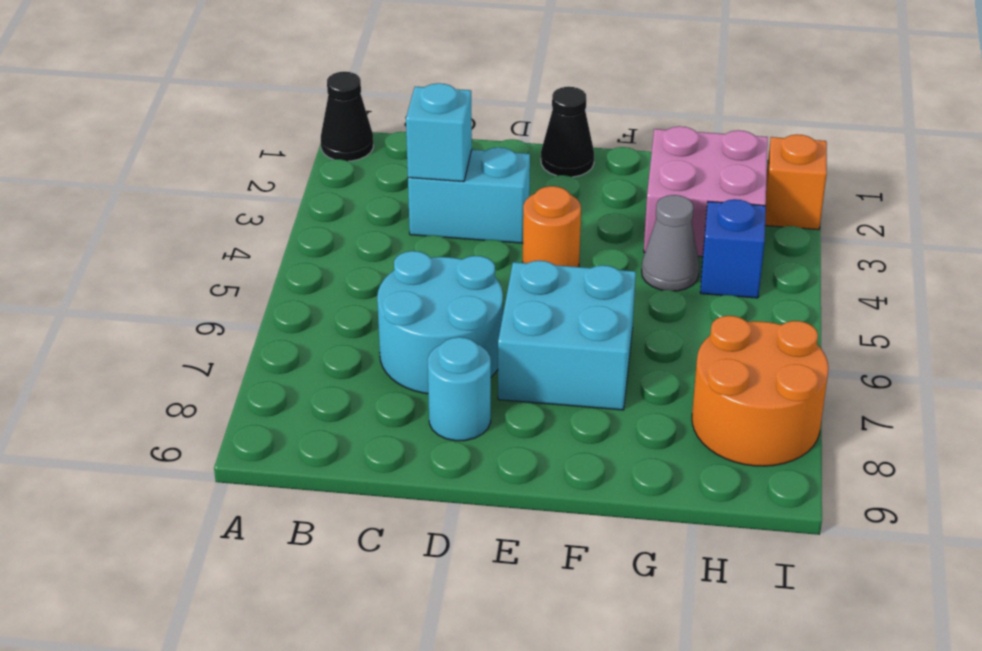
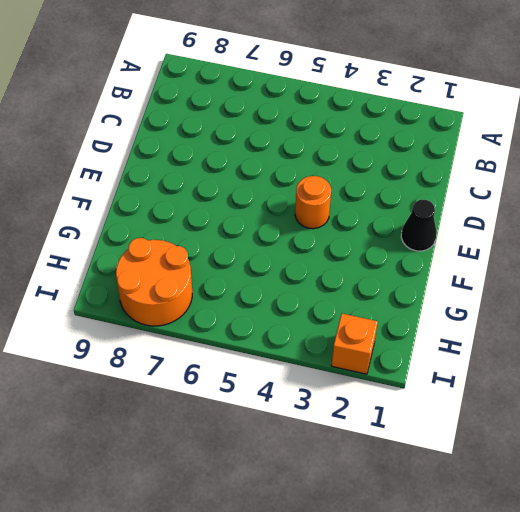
none -> black 1x1 cone [321,72,373,161]
none -> cyan 1x2 brick [408,147,530,243]
none -> cyan 2x2 round brick [377,251,503,394]

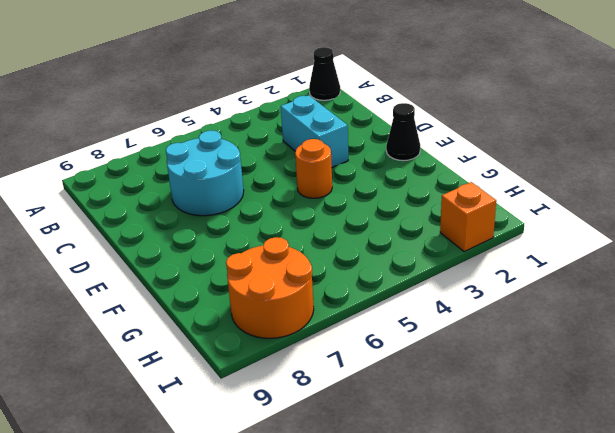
none -> cyan 1x1 round brick [428,337,491,441]
none -> cyan 2x2 brick [498,261,636,410]
none -> pink 2x2 brick [644,126,768,257]

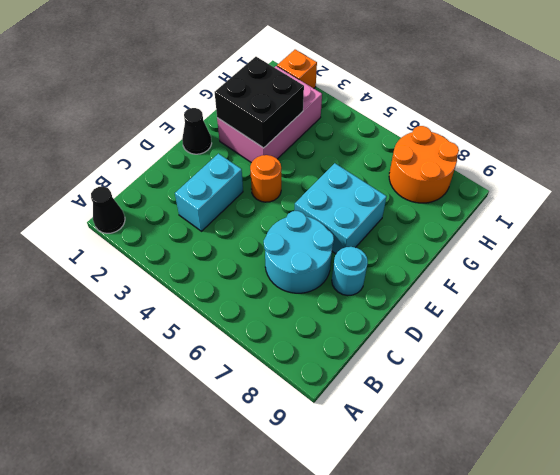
pink 2x3 brick [217,66,322,163] -> pink 2x2 brick [644,126,768,257]
black 2x2 brick [215,57,304,148] -> none
none -> grey 1x1 cone [642,195,699,291]
none -> blue 1x1 brick [700,199,766,298]
none -> cyan 1x1 brick [406,83,472,182]

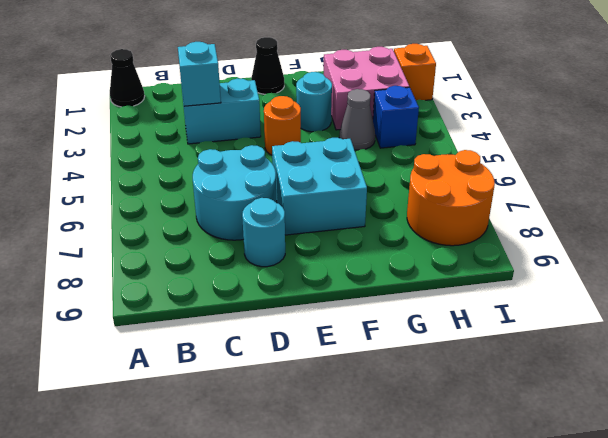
cyan 1x1 round brick [296,72,332,132] -> none

